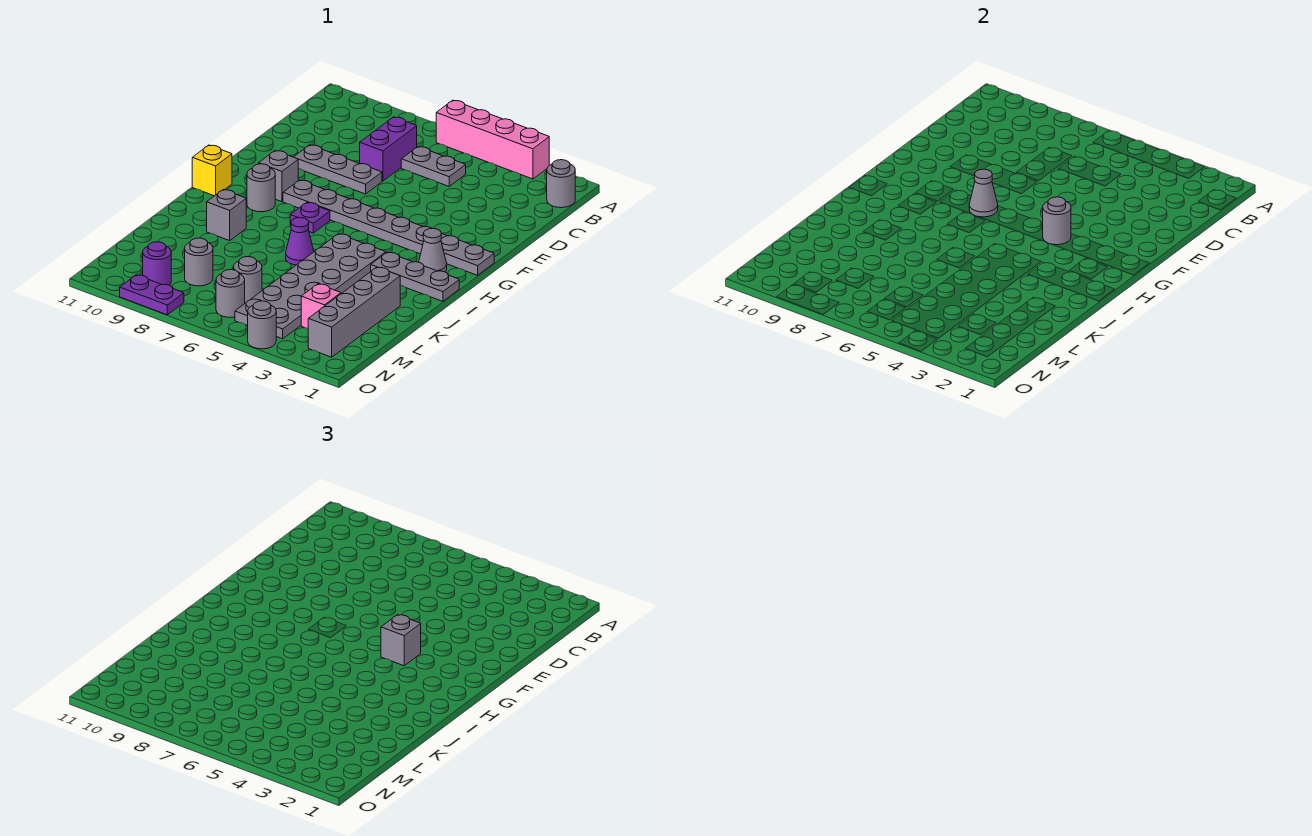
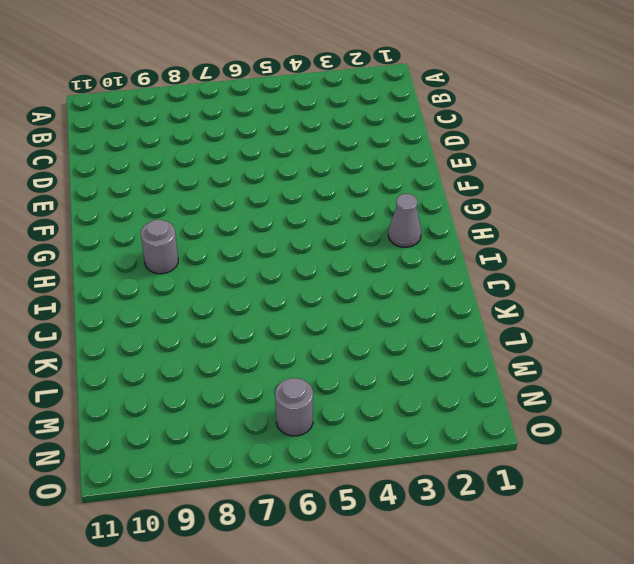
none -> pink 1x4 brick [436,100,549,179]
none -> grey 1x1 round brick [547,160,575,208]
none -> grey 1x2 plate [401,147,466,186]

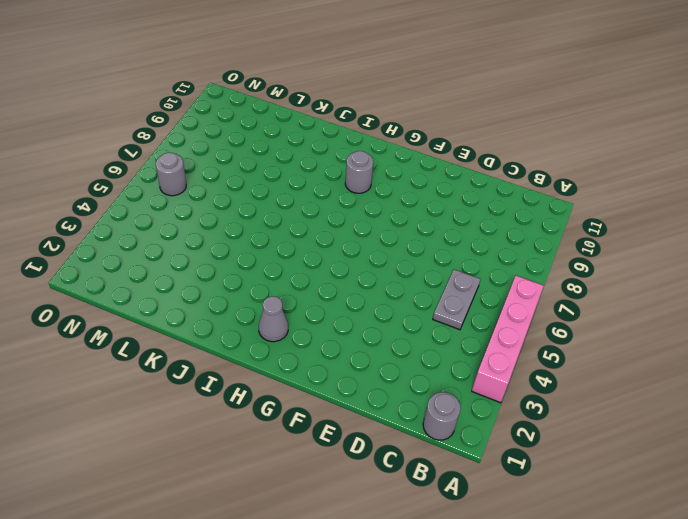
none -> purple 1x2 brick [360,117,417,181]
none -> grey 1x3 plate [294,145,382,194]
none -> grey 1x8 plate [283,180,494,275]

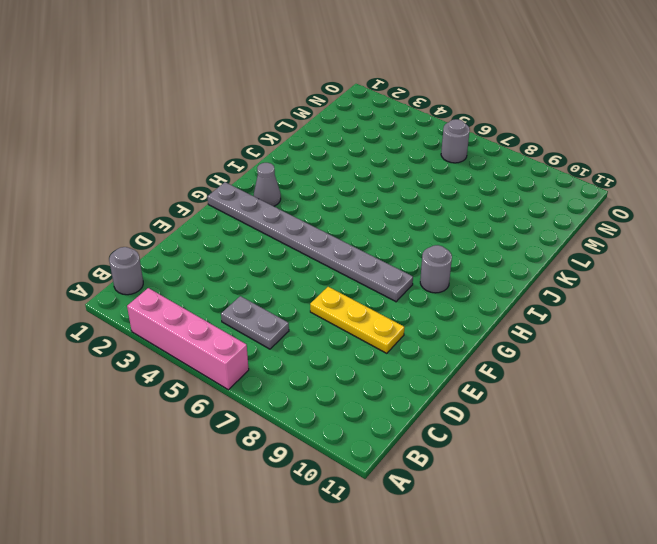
yellow 1x3 plate [310,287,404,353] -> grey 1x3 plate [294,145,382,194]
none -> purple 1x2 brick [360,117,417,181]
none -> grey 1x1 brick [259,151,298,202]
none -> purple 1x1 plate [290,202,330,233]

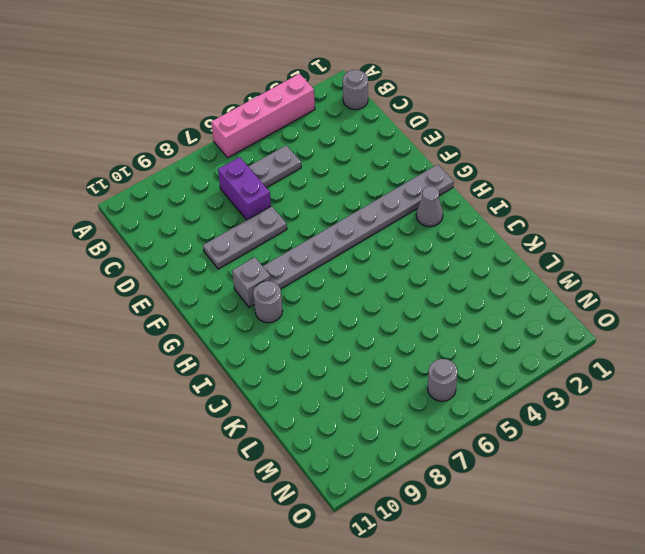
none -> purple 1x1 plate [290,202,330,233]
none -> yellow 1x1 brick [192,145,232,196]
none -> grey 1x3 plate [371,252,459,301]

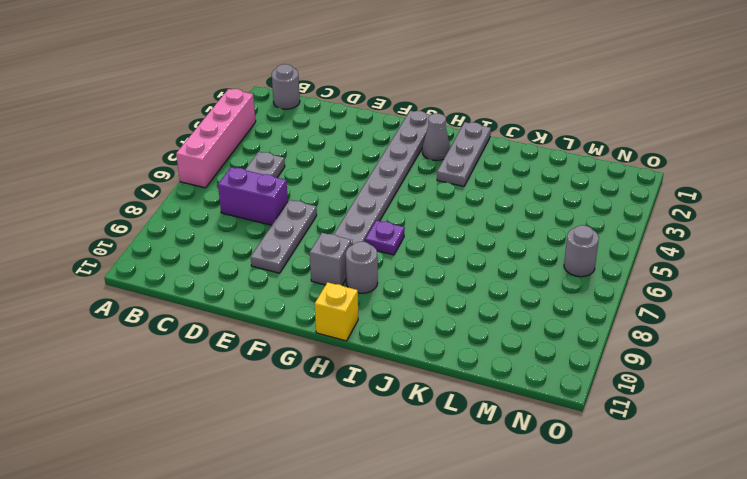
none -> grey 2x6 plate [235,234,386,339]
none -> purple 1x1 cone [286,218,314,265]
none -> grey 1x1 brick [207,190,246,241]

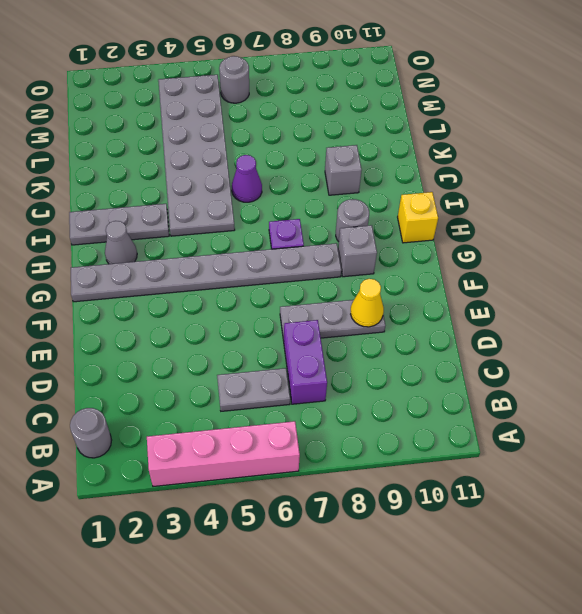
yellow 1x1 cone [351,279,384,327] -> none
none -> grey 1x4 brick [308,267,400,357]
none -> pink 1x1 brick [301,284,341,328]
none -> grey 1x1 round brick [233,257,262,303]

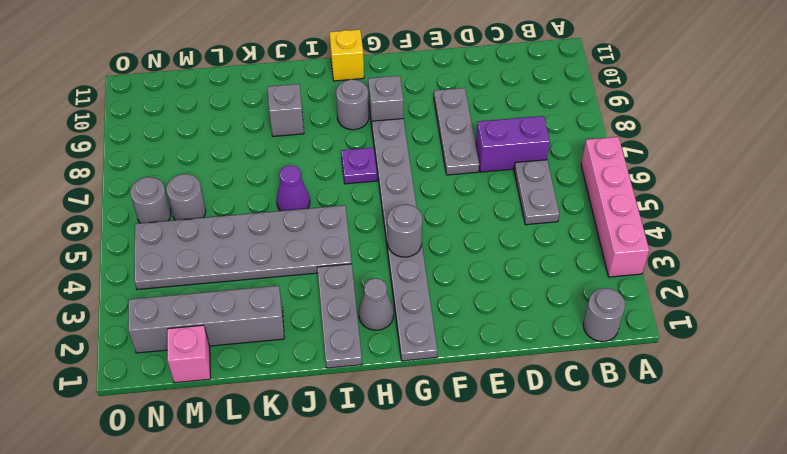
pink 1x1 brick [167,325,211,383] -> pink 1x1 brick moved to [301,284,341,328]
none -> grey 1x1 round brick [185,238,213,286]
none -> purple 1x1 round brick [143,242,171,285]
none -> grey 1x1 round brick [248,301,276,349]

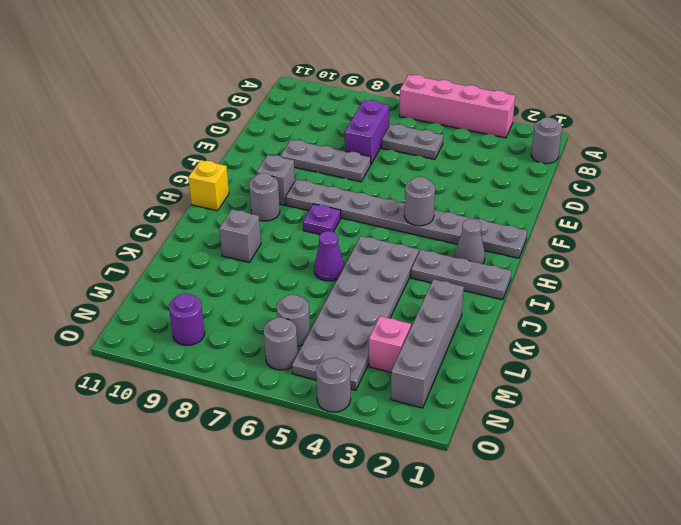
none -> grey 1x1 round brick [185,238,213,286]
none -> purple 1x2 plate [120,275,184,315]
none -> grey 1x1 cone [969,169,998,217]

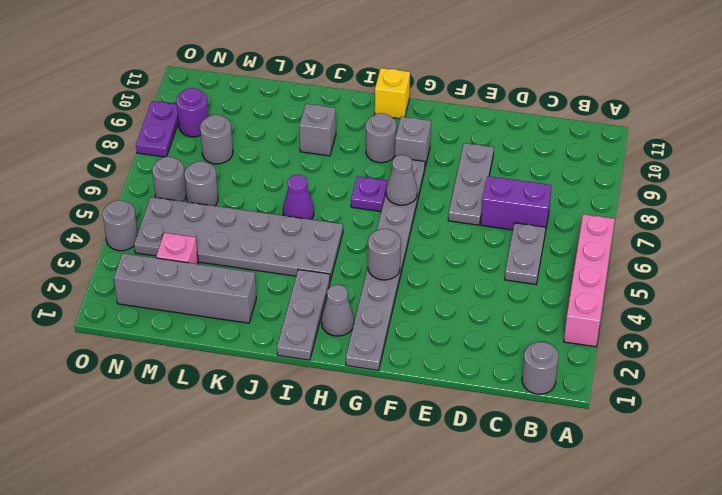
none -> grey 1x1 brick [381,615,421,666]

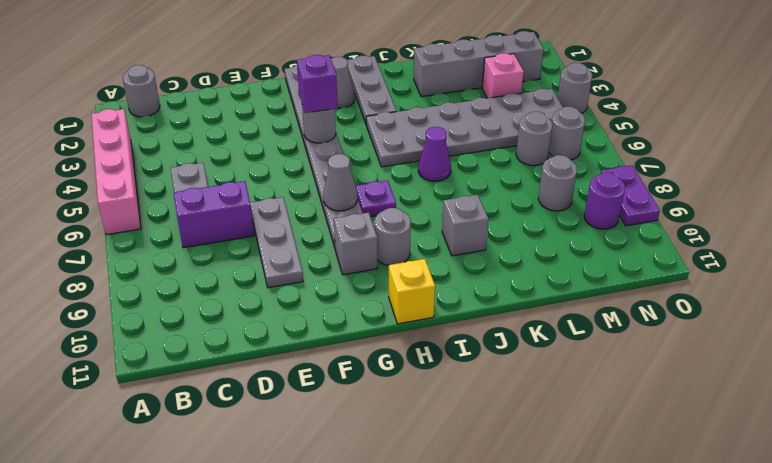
purple 1x1 brick [297,55,338,113] -> grey 1x1 brick [381,615,421,666]

